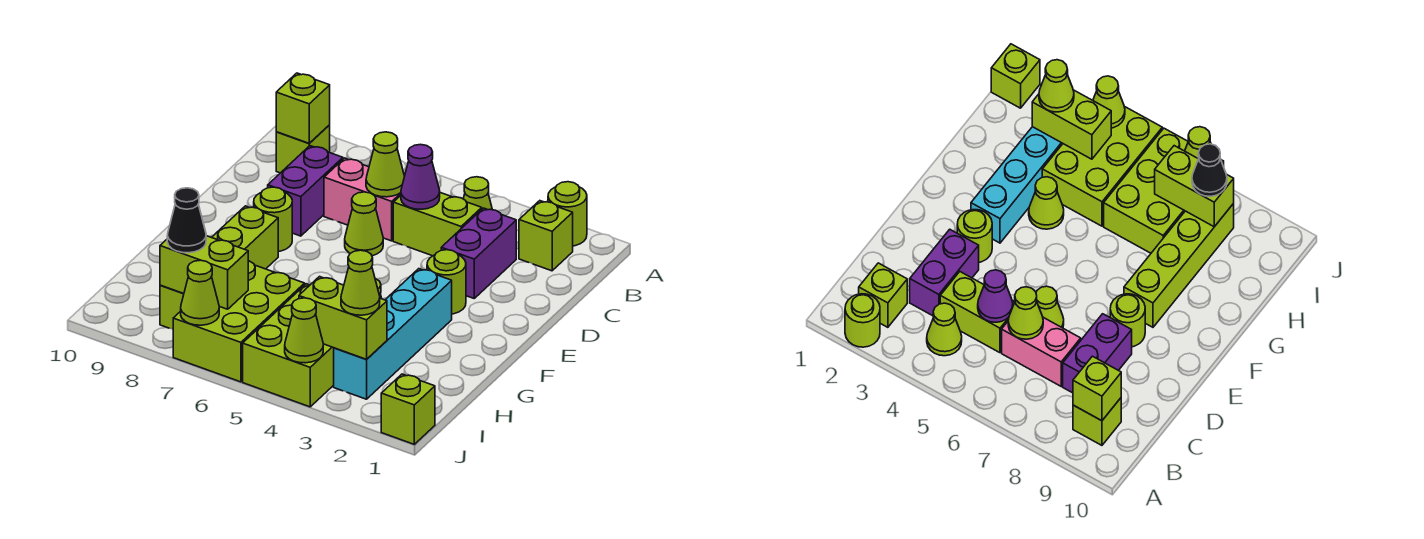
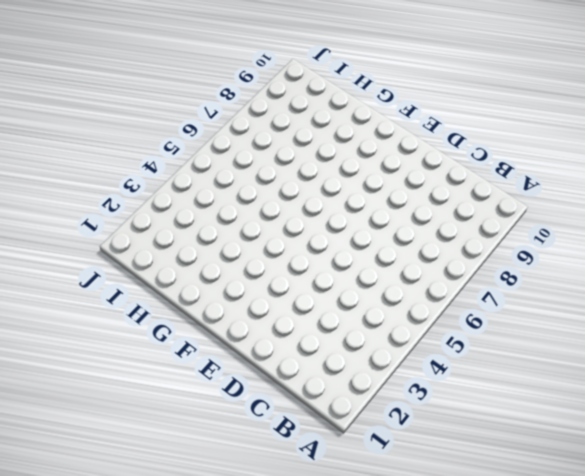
none -> lime 1x1 round brick [548,182,587,246]
none -> lime 1x1 brick [519,201,573,271]
none -> lime 1x1 cone [463,177,492,210]

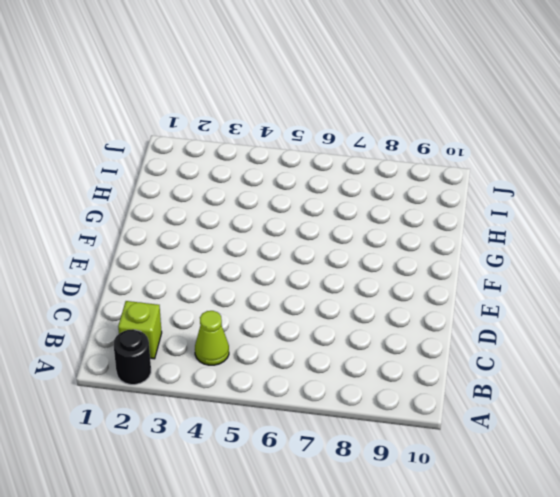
black 1x1 round brick [114,329,151,385] -> lime 1x1 round brick [548,182,587,246]
none -> lime 1x1 brick [276,125,330,173]
none -> purple 1x2 brick [441,208,516,298]
none -> lime 1x2 brick [393,193,482,256]

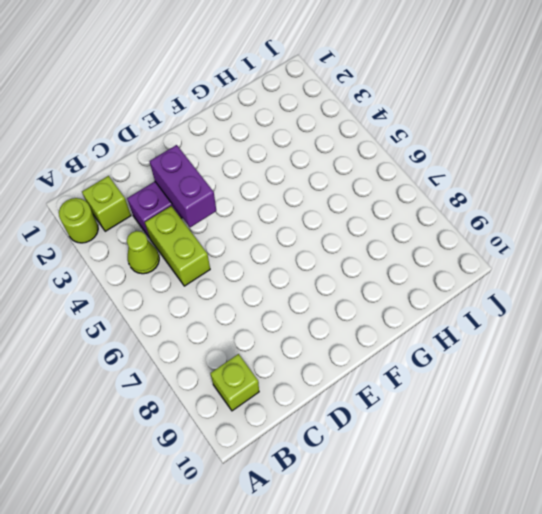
purple 1x2 brick [150,145,216,227] -> purple 1x2 brick turned to [268,146,343,236]
none -> pink 1x2 brick [324,158,401,241]
none -> lime 1x1 cone [345,192,383,256]
none -> lime 1x1 round brick [427,250,466,314]

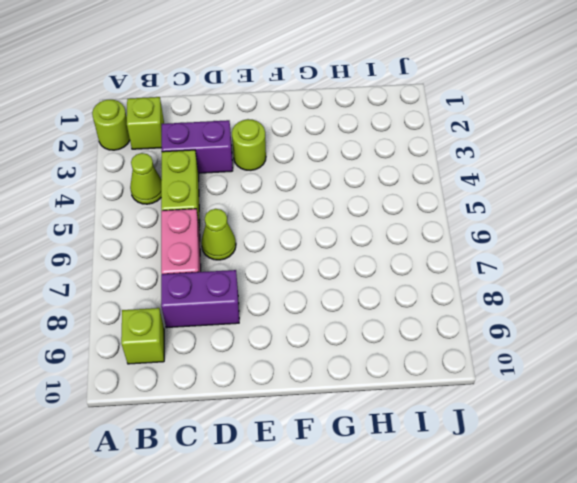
none -> lime 1x1 round brick [254,187,292,252]
none -> cyan 1x4 brick [334,269,452,399]
none -> lime 1x4 brick [160,206,278,329]

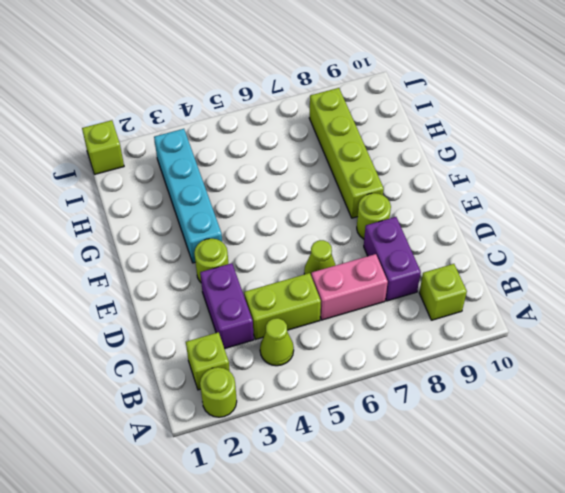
none -> lime 1x1 cone [1029,177,1064,229]
none -> lime 2x3 brick [243,284,334,407]
none -> lime 2x3 brick [173,261,305,382]

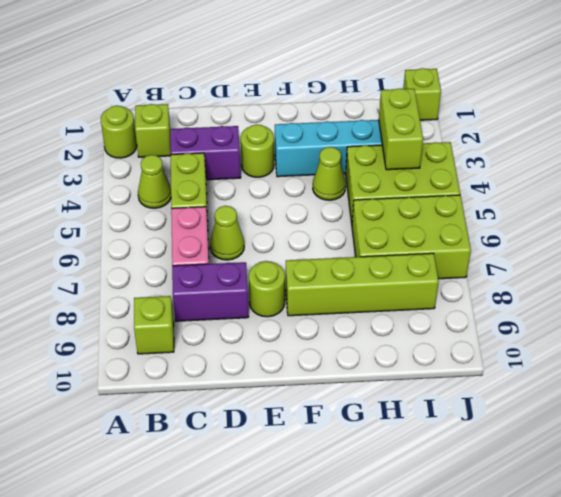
none -> lime 1x1 brick [276,73,330,143]
none -> purple 1x1 cone [401,145,440,209]
none -> lime 1x1 cone [366,132,405,197]

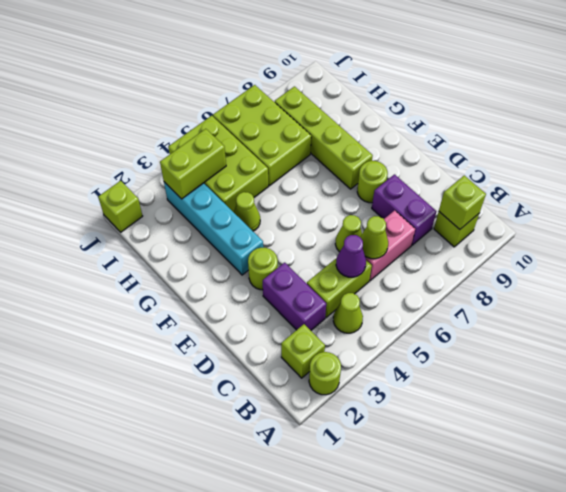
none -> lime 1x2 brick [160,236,248,309]
none -> lime 1x1 cone [285,298,323,363]
none -> lime 1x1 cone [181,260,219,325]

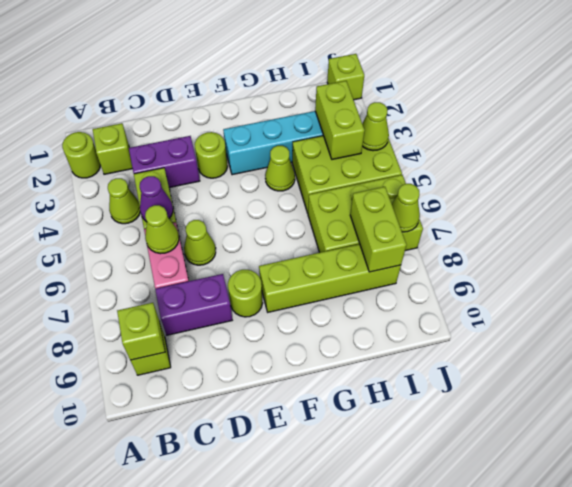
none -> lime 1x1 cone [341,250,380,315]
none -> black 1x1 cone [167,188,206,253]

